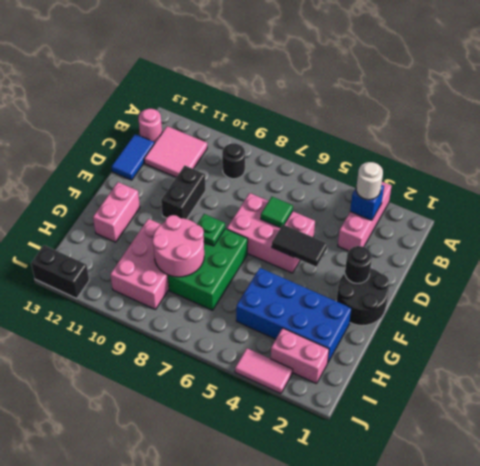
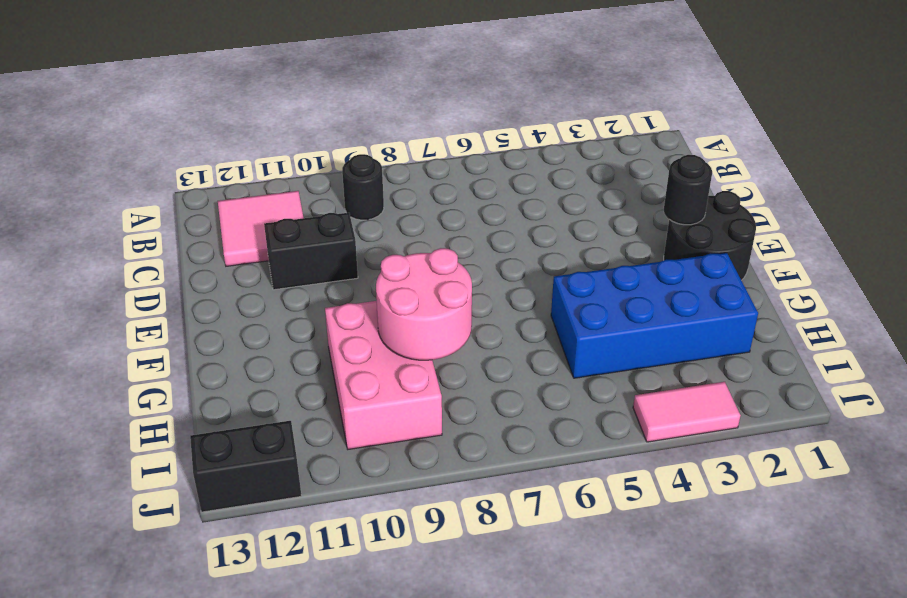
black 1x2 brick [264,213,358,290] -> black 1x2 brick turned to [161,166,206,219]
none -> pink 1x3 brick [338,182,391,251]
none -> pink 1x1 round brick [138,109,162,143]
none -> blue 1x2 tile [111,134,155,180]

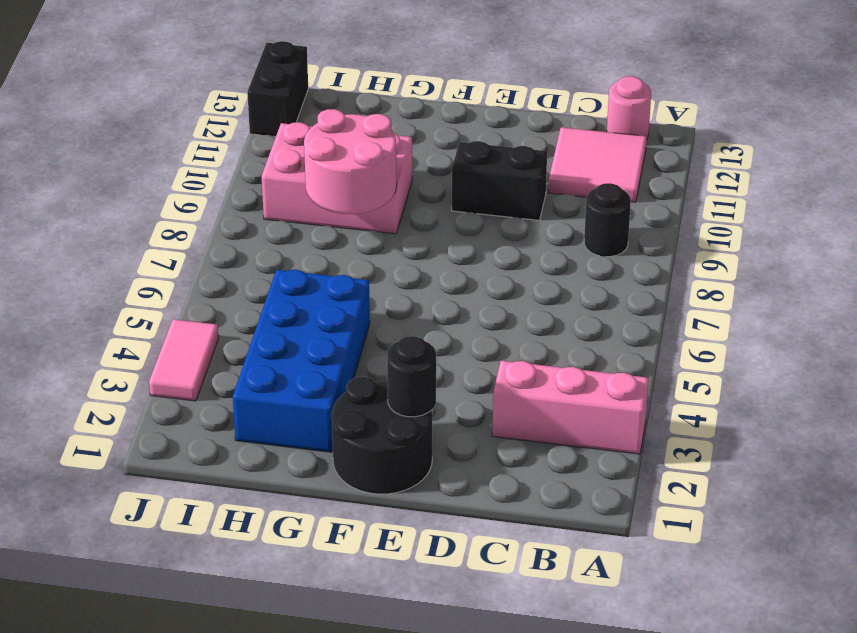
none -> blue 1x2 tile [111,134,155,180]
none -> pink 2x3 brick [227,193,315,273]
none -> green 2x3 brick [168,229,248,310]

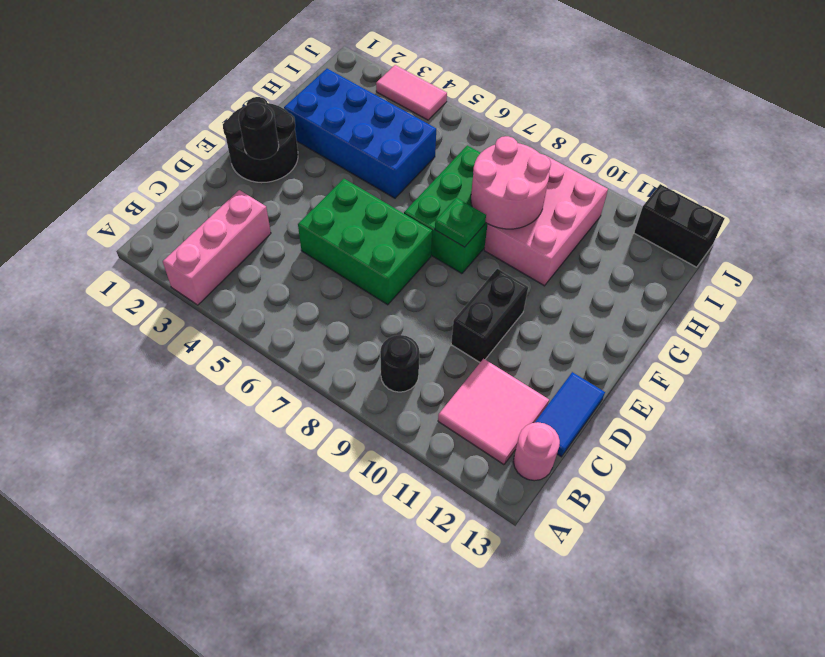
green 2x3 brick [298,179,432,305] -> pink 2x3 brick [227,193,315,273]
none -> pink 1x2 brick [93,182,140,242]
none -> pink 1x2 brick [271,328,329,384]
none -> blue 1x1 brick [350,185,384,220]

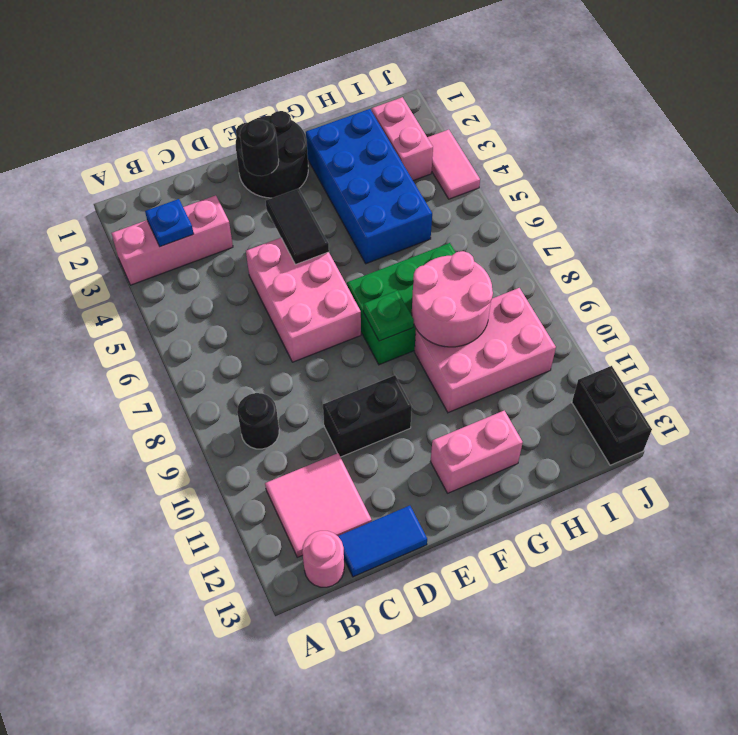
blue 1x1 plate [145,199,194,247] -> blue 1x1 brick [350,185,384,220]
none -> green 1x1 tile [261,197,293,228]
none -> white 1x1 round brick [356,162,383,200]

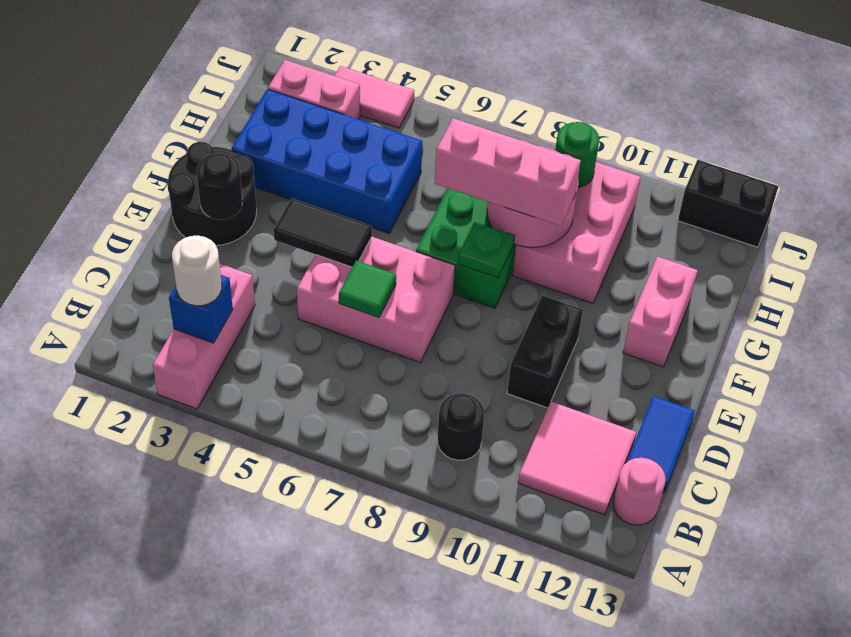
pink 1x3 brick [435,118,581,226] -> none
green 1x1 round brick [555,122,599,187] -> none

